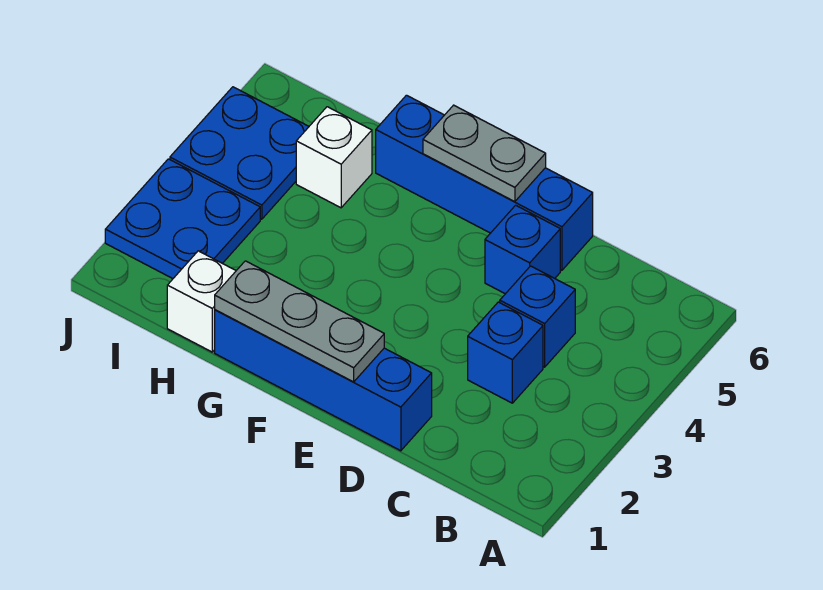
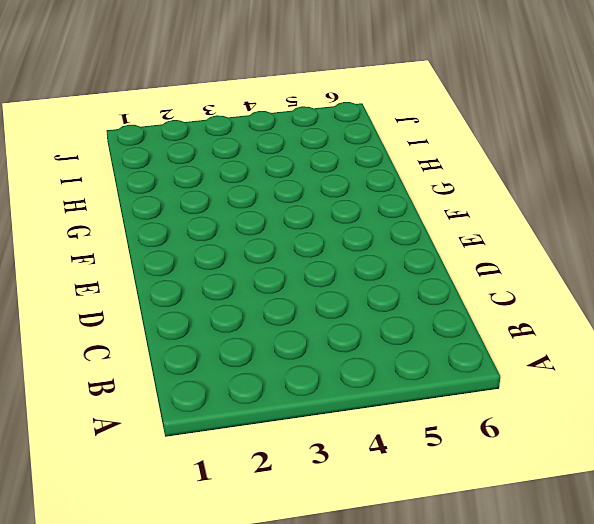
none -> blue 1x1 brick [468,302,543,403]
none -> blue 1x1 brick [500,266,575,367]

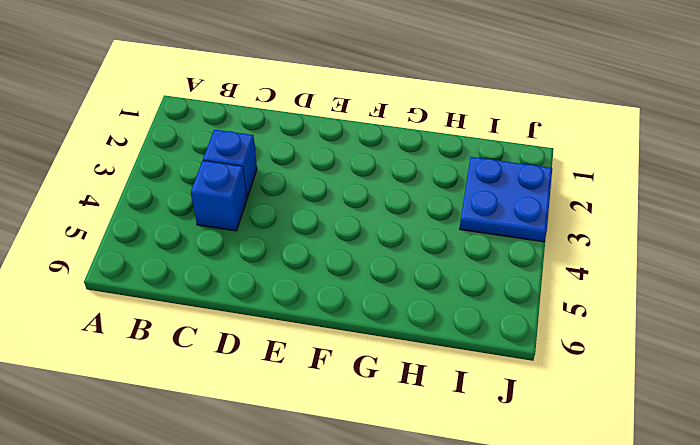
none -> blue 1x4 brick [215,310,432,451]
none -> blue 1x1 brick [485,205,560,294]

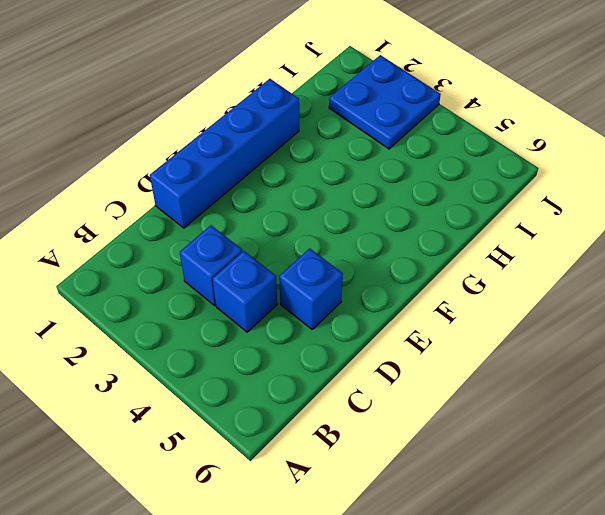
none -> blue 1x4 brick [376,95,593,270]
none -> white 1x1 brick [167,251,236,352]

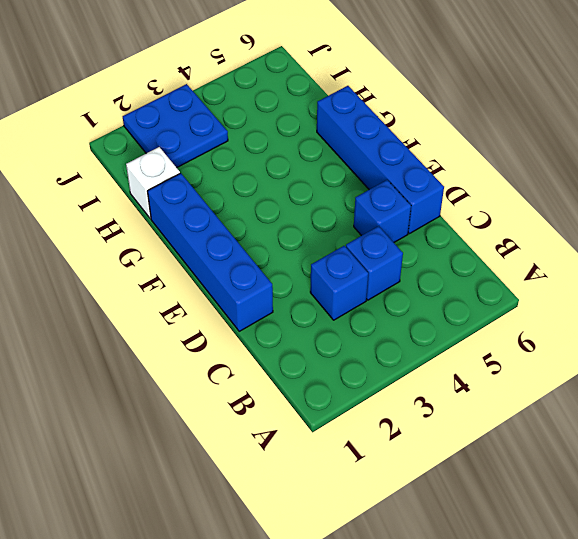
none -> white 1x1 brick [296,107,372,208]
none -> blue 2x2 plate [170,87,309,219]

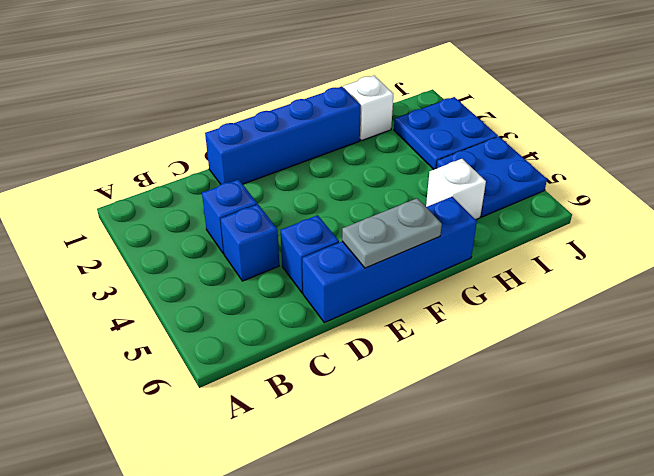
none -> grey 1x3 plate [215,261,384,382]

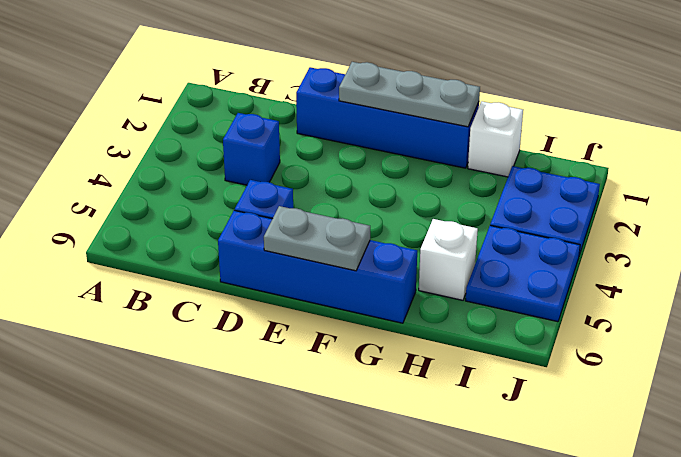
none -> blue 1x1 brick [500,266,575,367]

